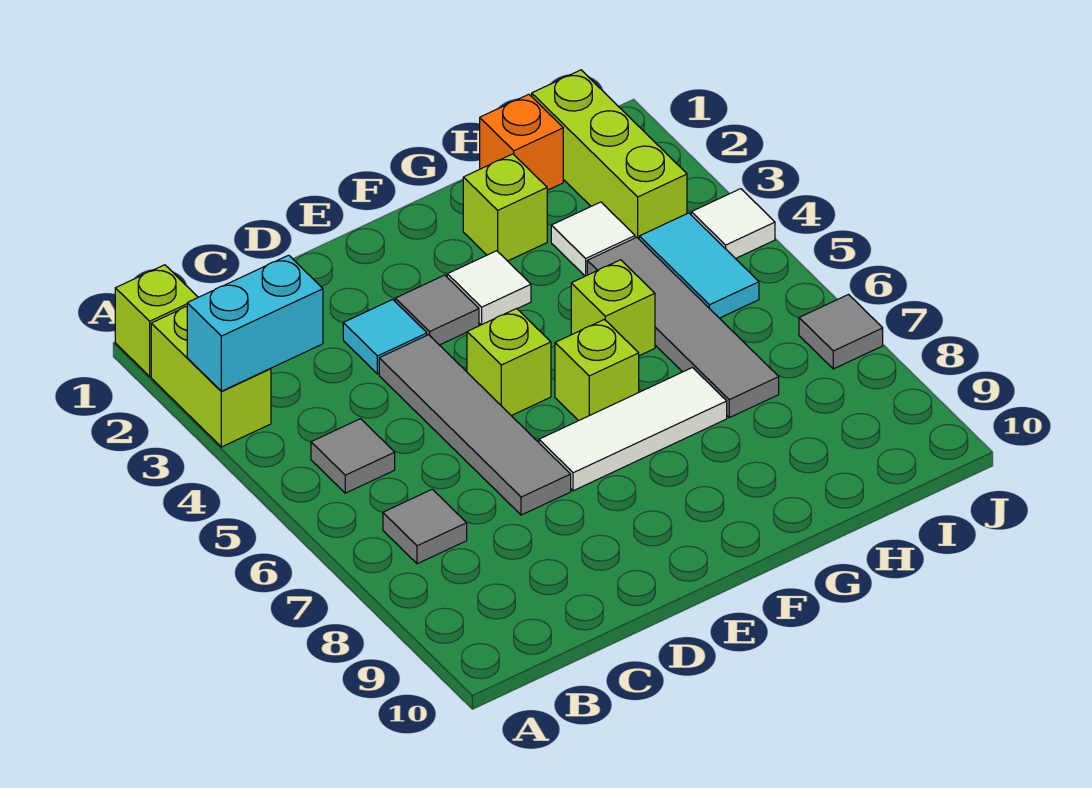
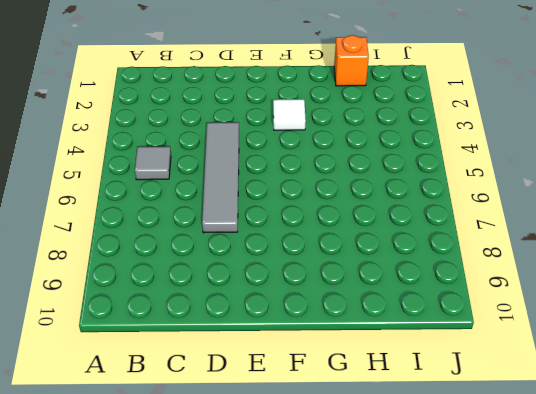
none -> lime 1x1 brick [115,265,198,376]
none -> lime 1x2 brick [151,307,271,447]
none -> grey 1x1 tile [383,489,467,564]

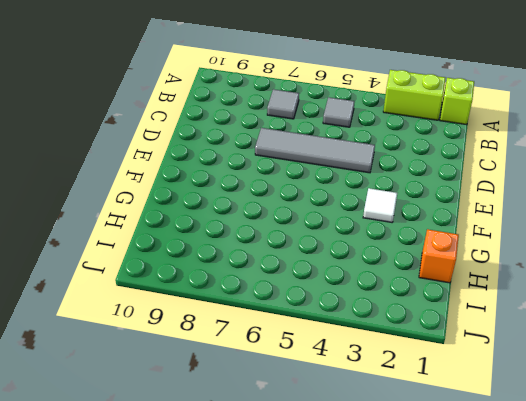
none -> cyan 1x1 tile [343,299,427,374]
none -> grey 1x1 tile [395,275,479,345]
none -> lime 1x1 brick [467,309,551,416]

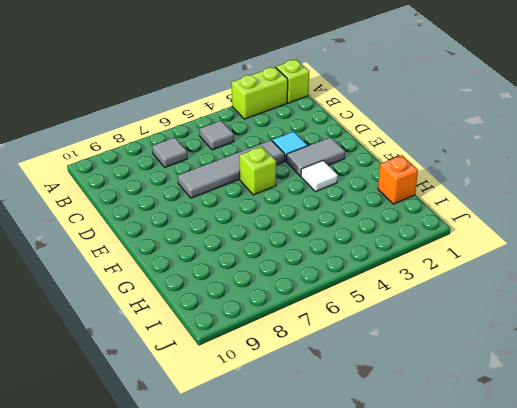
grey 1x2 tile [286,137,345,176] -> grey 1x1 tile [395,275,479,345]
none -> white 1x3 tile [539,368,727,491]
none -> lime 1x1 brick [555,320,639,421]
none -> lime 1x1 brick [463,154,547,261]

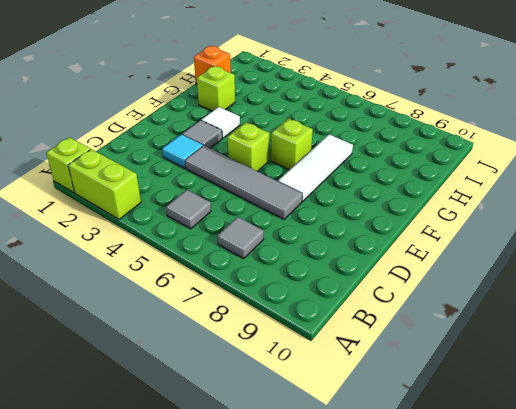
none -> lime 1x1 brick [571,260,655,356]
none -> white 1x1 tile [551,202,635,276]
none -> grey 1x4 tile [587,237,779,418]

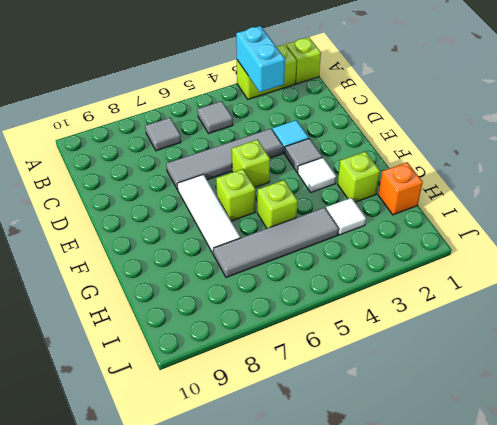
none -> lime 1x3 brick [532,70,687,239]
none -> cyan 1x2 tile [639,213,759,318]
none -> white 1x1 tile [691,189,775,259]

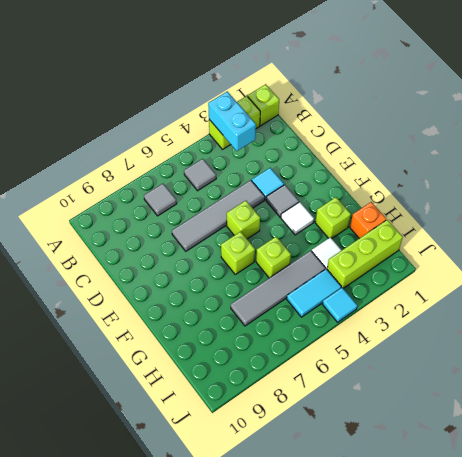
cyan 1x1 tile [322,288,357,322] -> white 1x1 tile [691,189,775,259]
none -> white 1x3 tile [539,368,727,491]
none -> grey 1x1 tile [799,295,883,369]

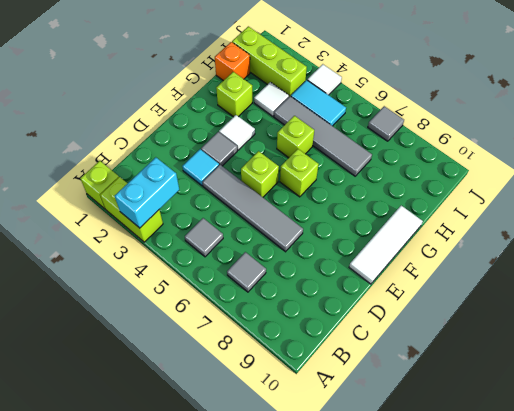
white 1x3 tile [349,206,423,284] -> white 1x3 tile moved to [539,368,727,491]

